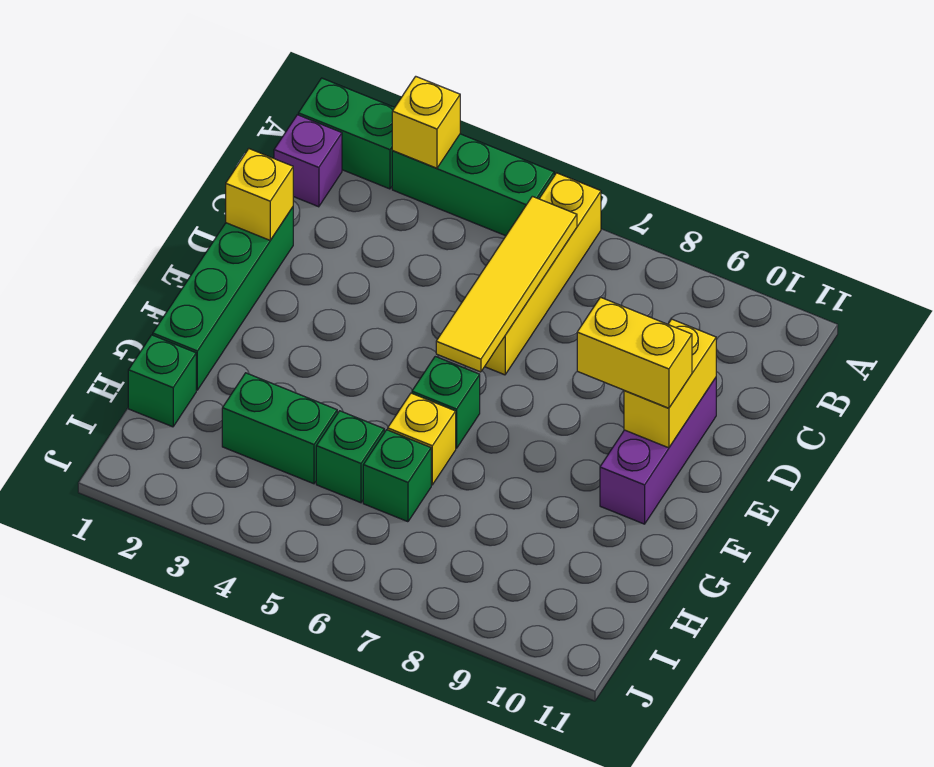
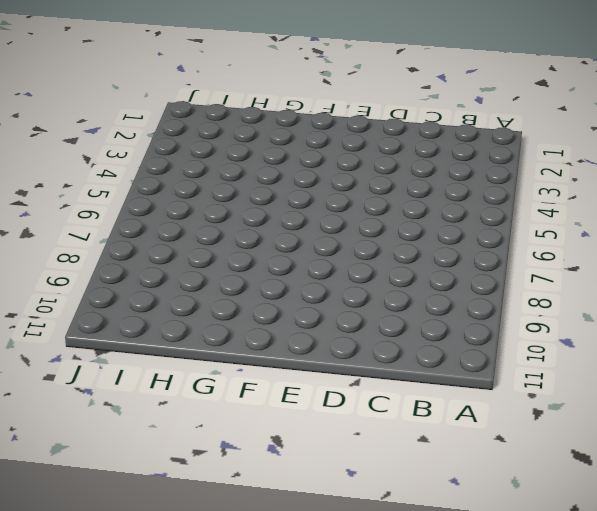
none -> green 1x2 brick [298,78,395,189]
none -> green 1x3 brick [392,134,554,236]
none -> yellow 1x4 brick [485,173,601,375]

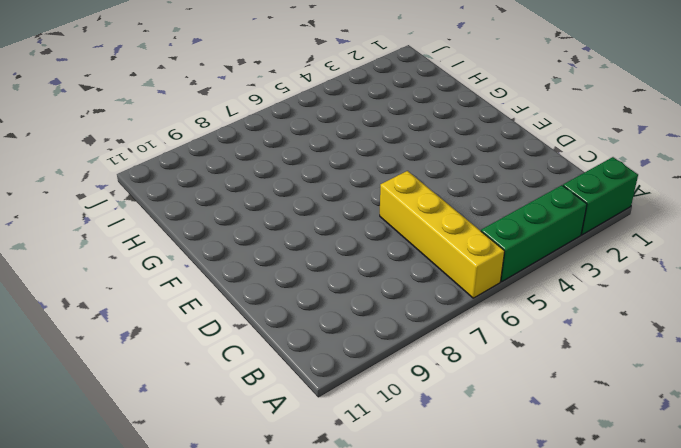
none -> purple 1x1 brick [274,115,342,207]
none -> green 1x4 brick [153,207,293,390]
none -> purple 1x3 brick [600,378,716,524]

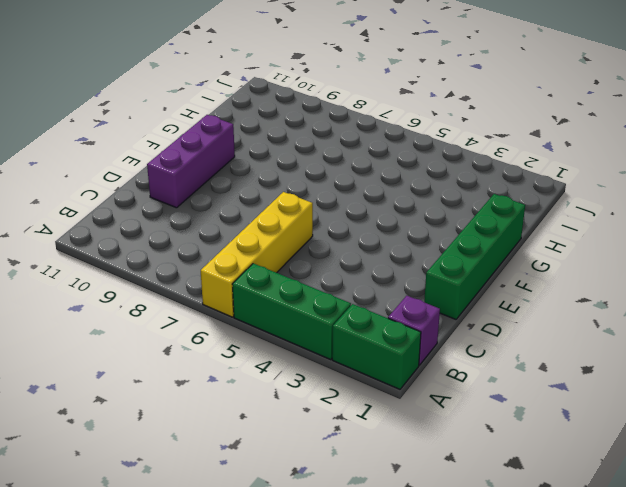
none -> green 1x1 brick [412,356,480,448]
none -> yellow 1x1 brick [388,393,456,485]
none -> green 1x1 brick [128,335,196,427]

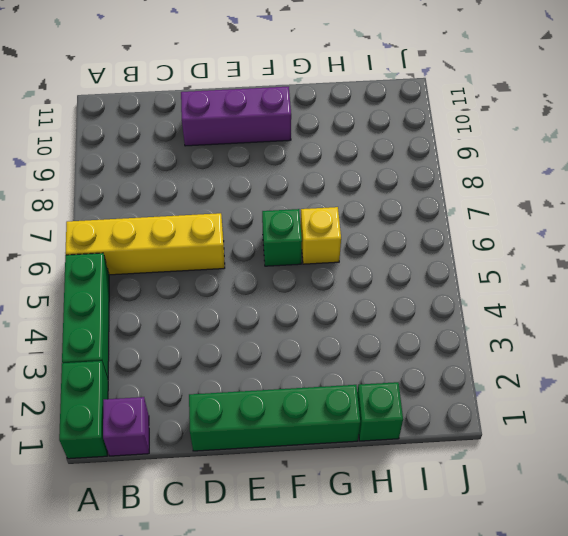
none -> green 1x2 brick [222,373,337,484]
none -> green 1x1 brick [316,411,384,503]
none -> green 1x1 brick [363,430,431,522]

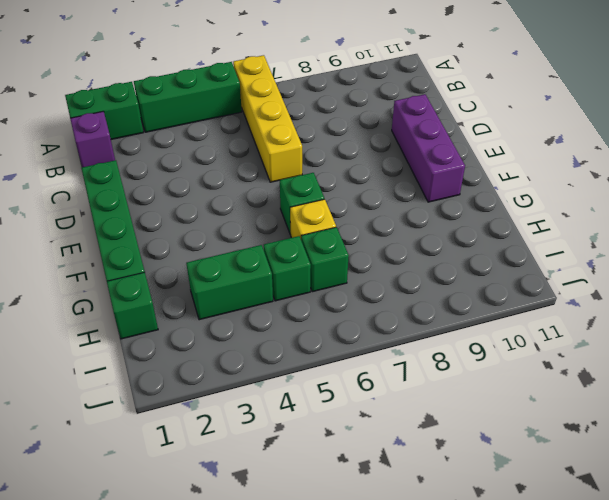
none -> yellow 1x1 brick [392,76,460,168]
none -> yellow 1x4 tile [436,196,577,372]
none -> yellow 1x1 brick [226,149,293,240]

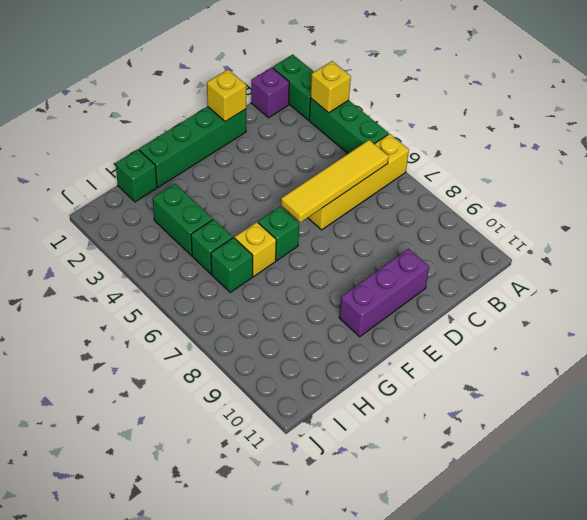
none -> yellow 1x2 brick [624,319,716,448]
none -> yellow 1x2 brick [577,297,692,408]

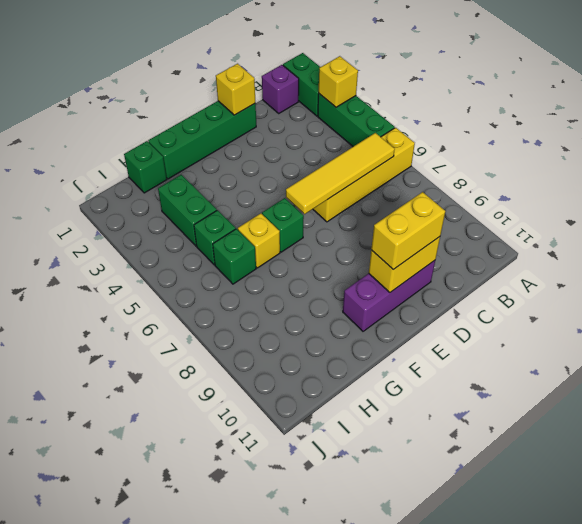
yellow 1x2 brick [371,192,445,270] -> yellow 1x2 brick turned to [577,297,692,408]

